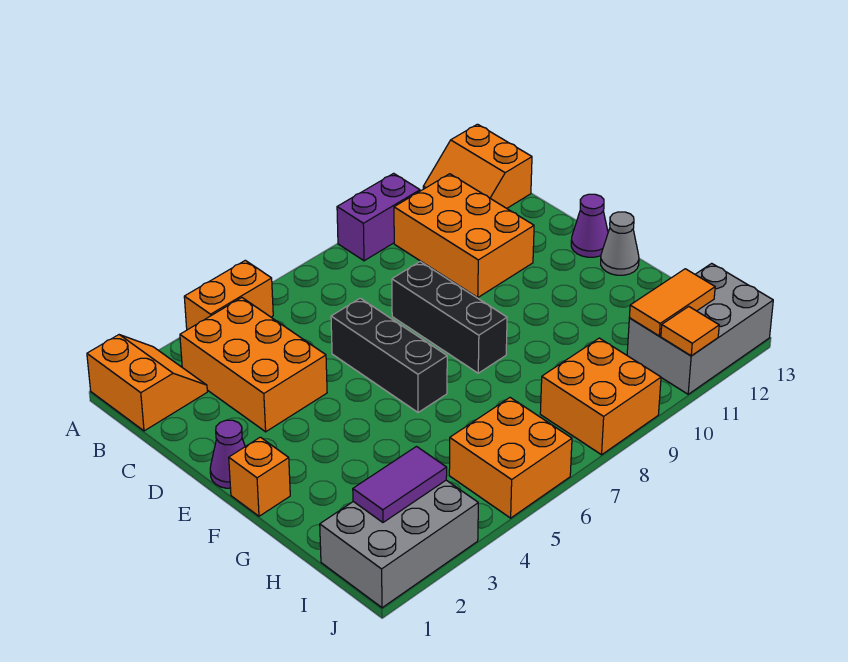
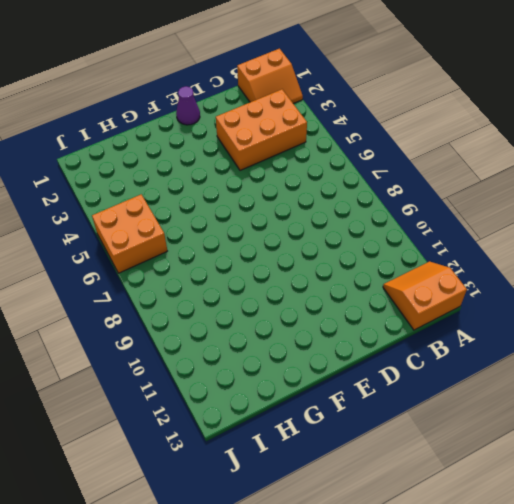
none -> orange 1x2 brick [184,260,273,330]
none -> purple 1x2 brick [337,173,420,261]
none -> orange 2x3 brick [394,174,534,297]

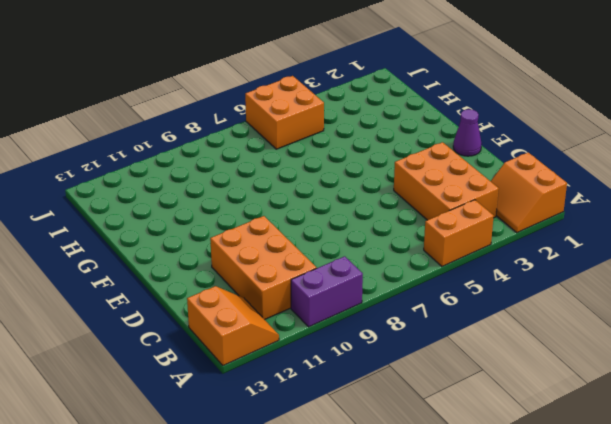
none -> black 1x3 brick [331,298,447,412]
none -> black 1x3 brick [392,262,507,373]
none -> purple 1x1 cone [571,194,608,257]

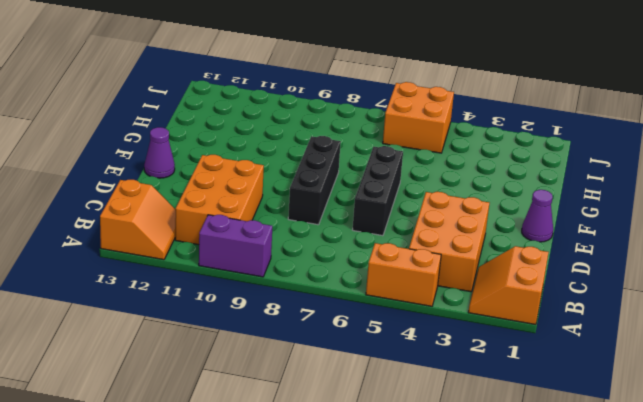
none -> orange 1x1 brick [229,437,290,516]
none -> grey 1x1 cone [601,212,639,275]
none -> grey 2x3 brick [320,480,478,608]

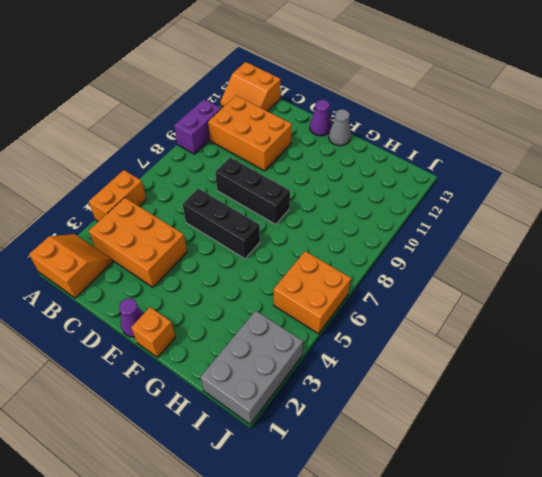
none -> orange 2x2 brick [540,338,661,455]
none -> grey 2x3 brick [627,263,773,394]
none -> purple 1x2 tile [353,447,447,522]

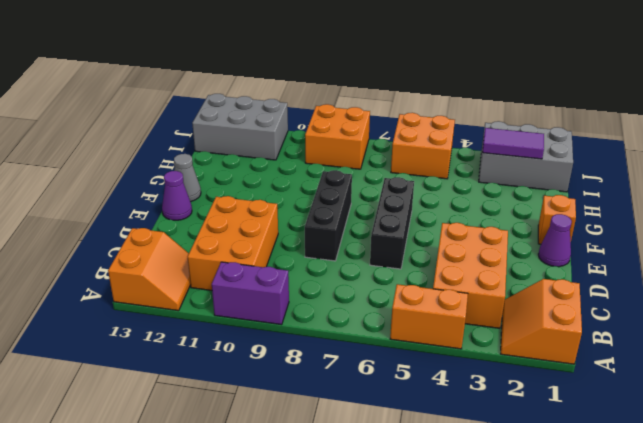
none -> orange 1x2 tile [629,269,715,336]
none -> orange 1x1 tile [661,307,719,356]

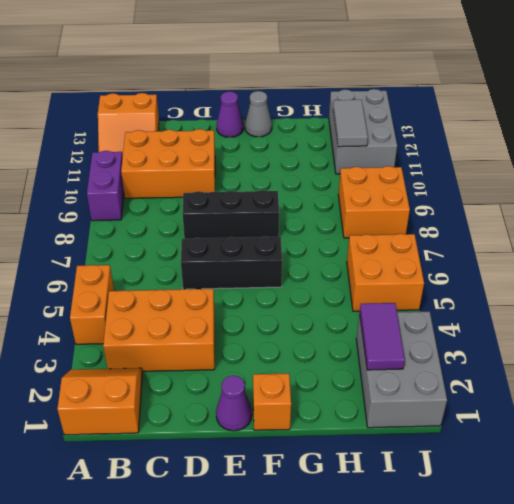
grey 1x2 tile [333,100,368,147] -> orange 1x2 tile [629,269,715,336]
none -> orange 1x1 tile [661,307,719,356]

